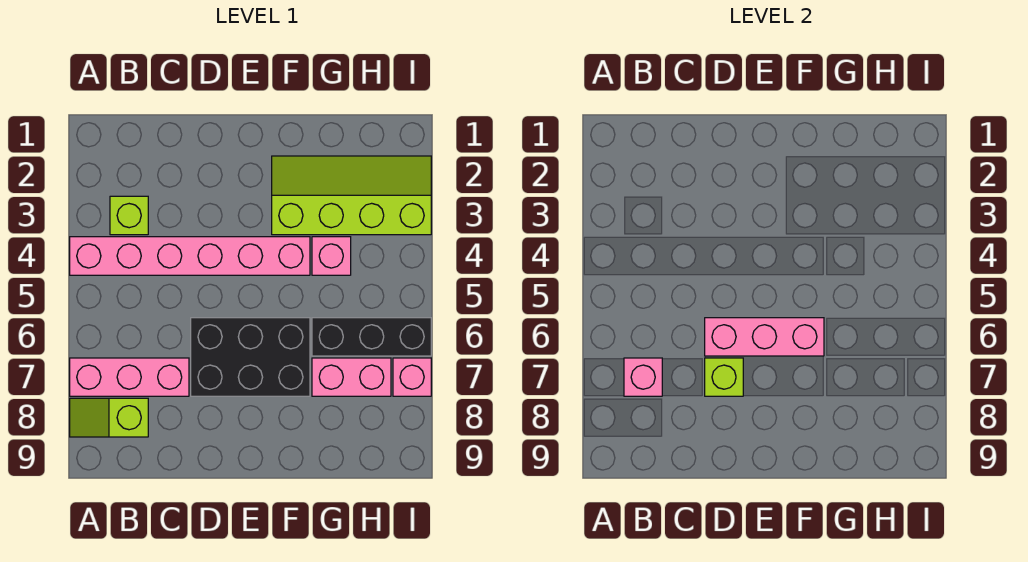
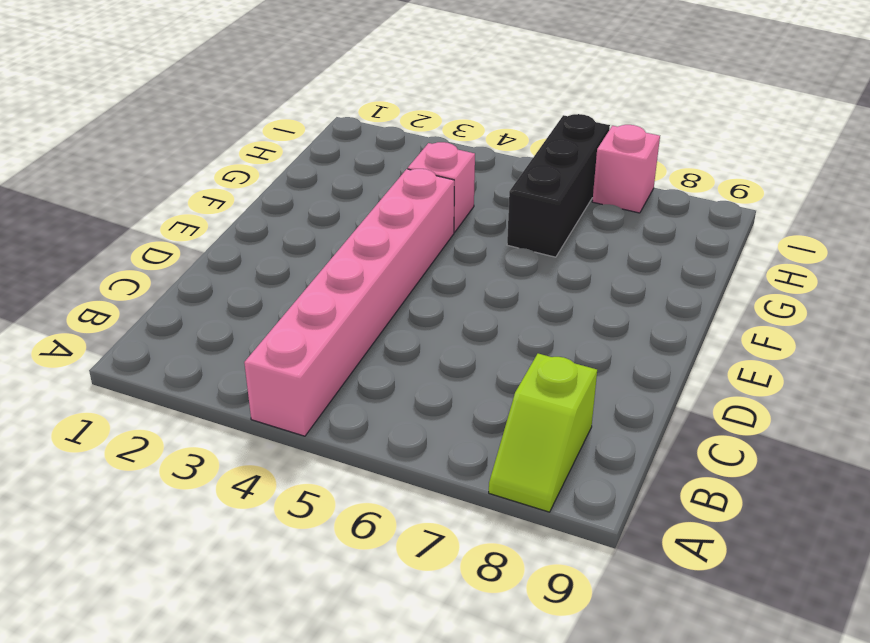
none -> pink 1x3 brick [70,358,189,396]
none -> lime 1x1 brick [110,196,148,235]
none -> black 2x3 brick [191,318,310,396]

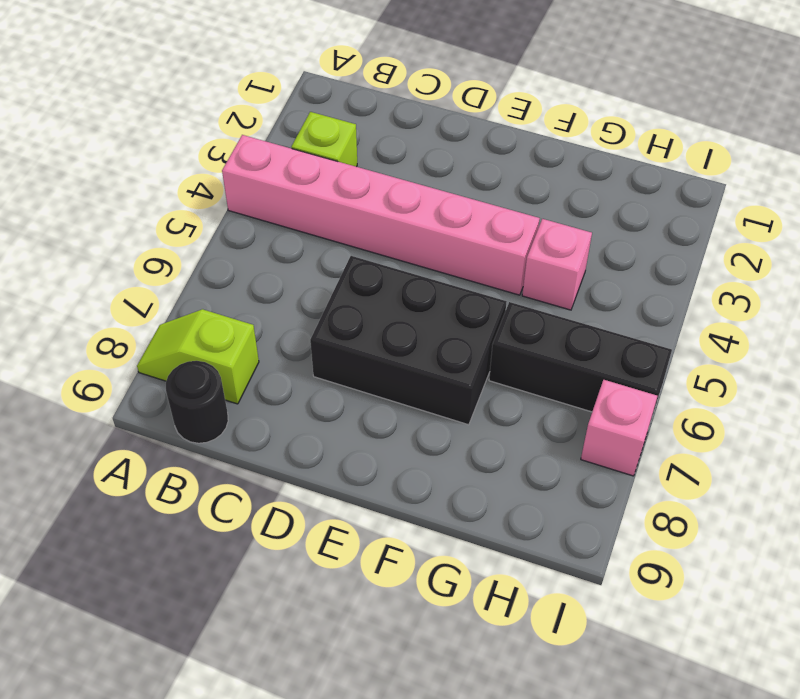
black 1x1 round brick [166,361,228,443] -> none
none -> pink 1x3 brick [70,358,189,396]
none -> lime 2x4 slope [272,156,431,235]
none -> pink 1x2 brick [312,358,391,396]

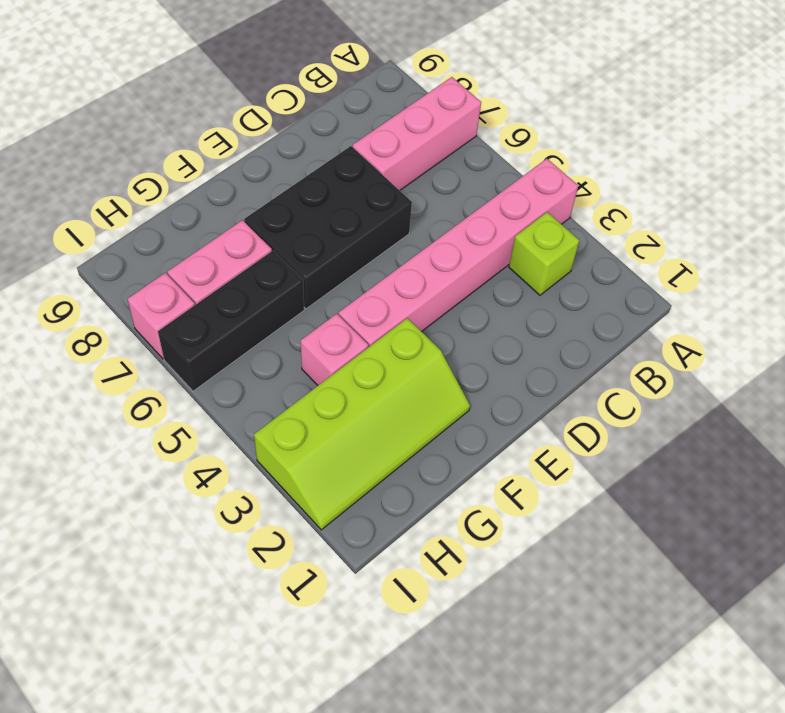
none -> lime 1x2 slope [70,398,148,437]
none -> pink 1x1 brick [624,358,662,396]
none -> pink 1x3 brick [705,318,824,356]

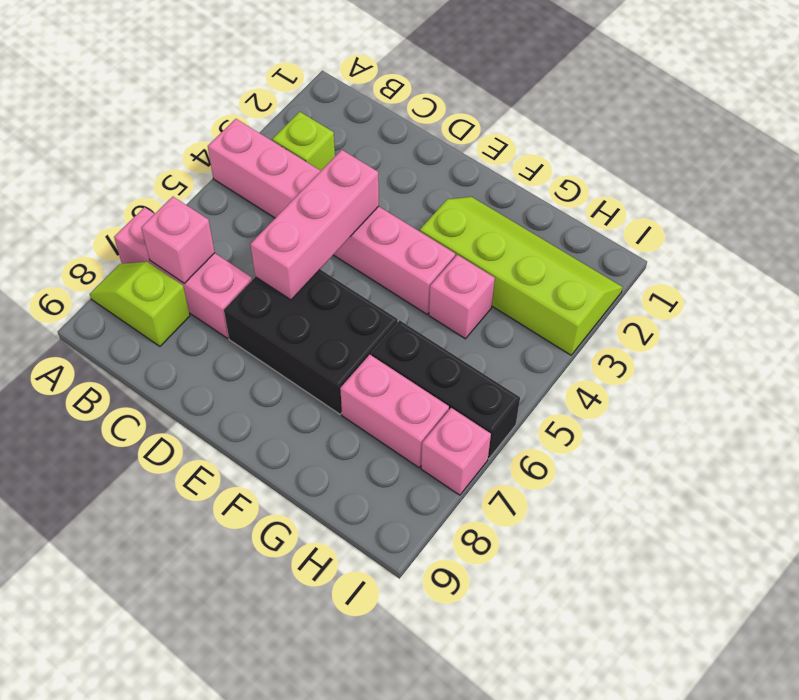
pink 1x3 brick [250,150,379,300] -> pink 1x3 brick turned to [705,318,824,356]
none -> lime 1x1 brick [705,358,743,396]

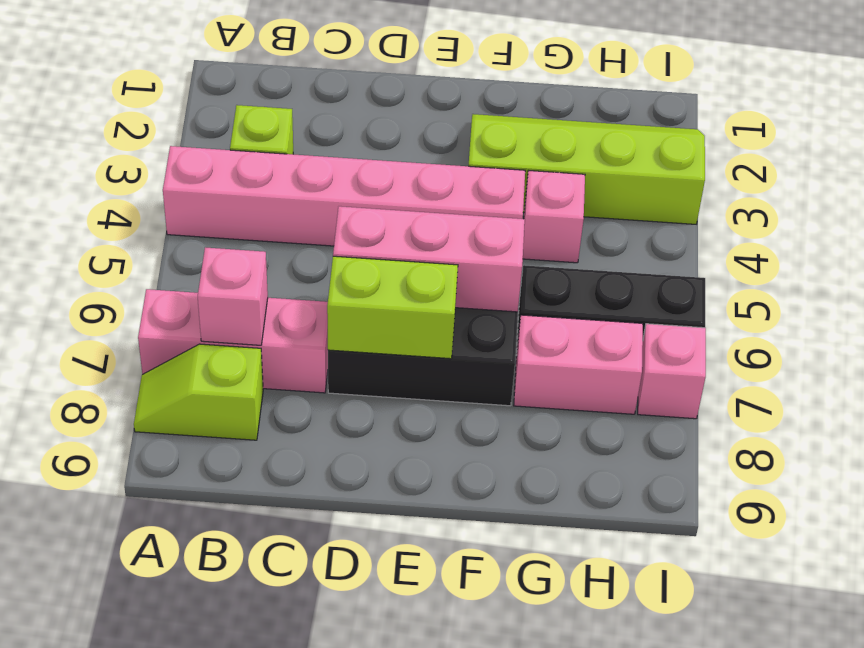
lime 1x2 brick [327,256,458,359] -> lime 1x1 brick [705,358,743,396]

